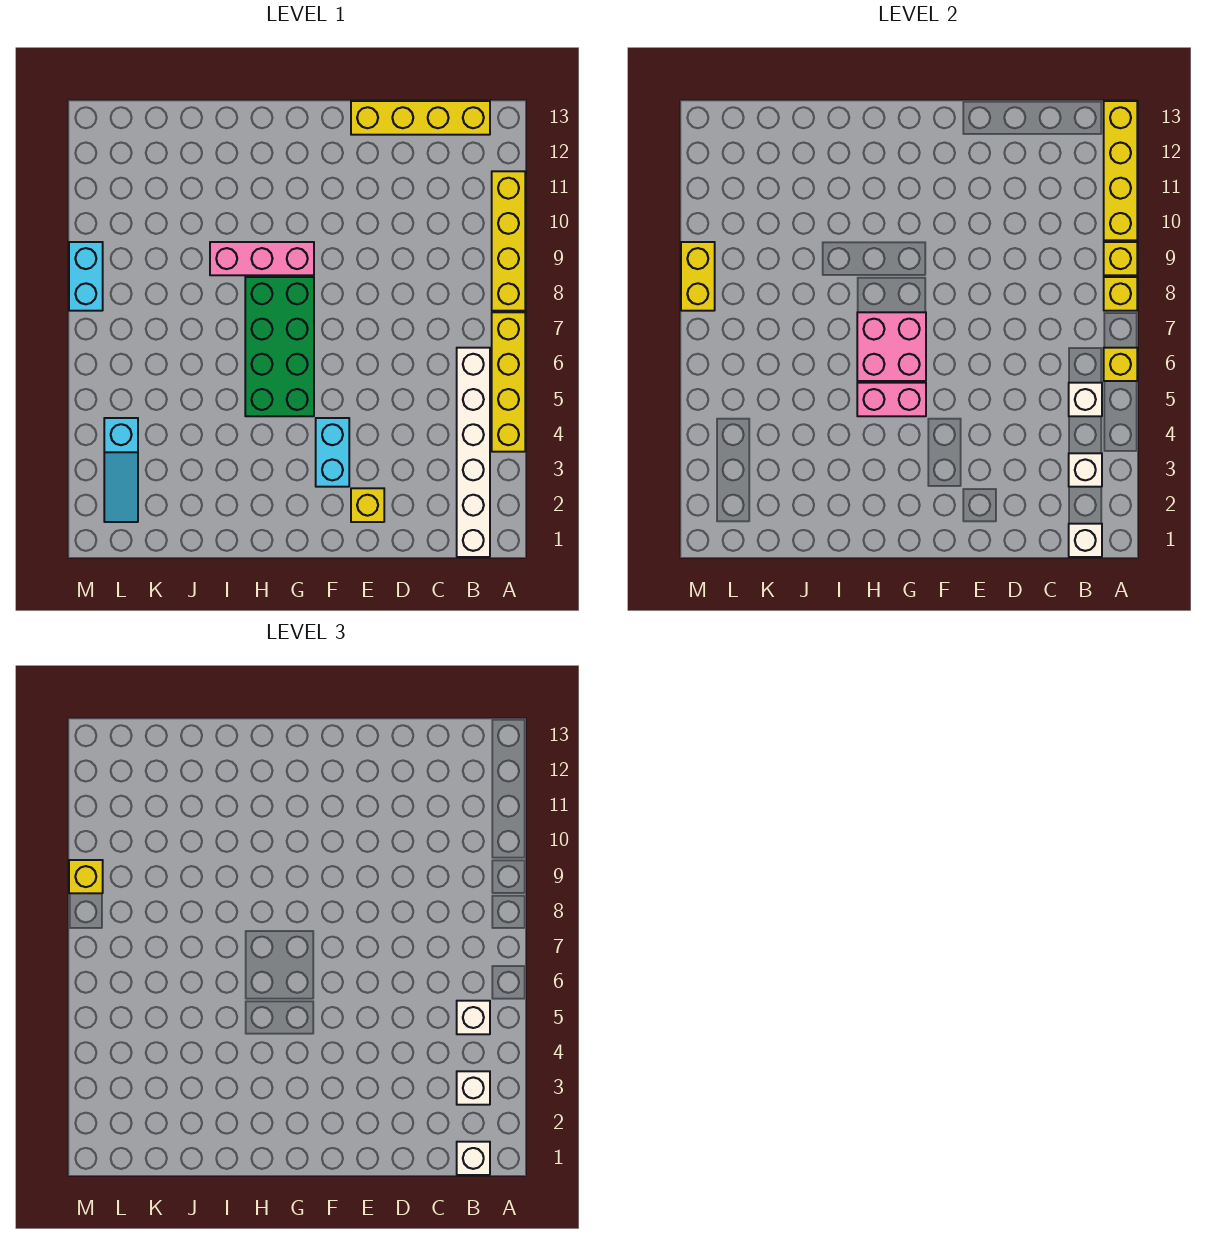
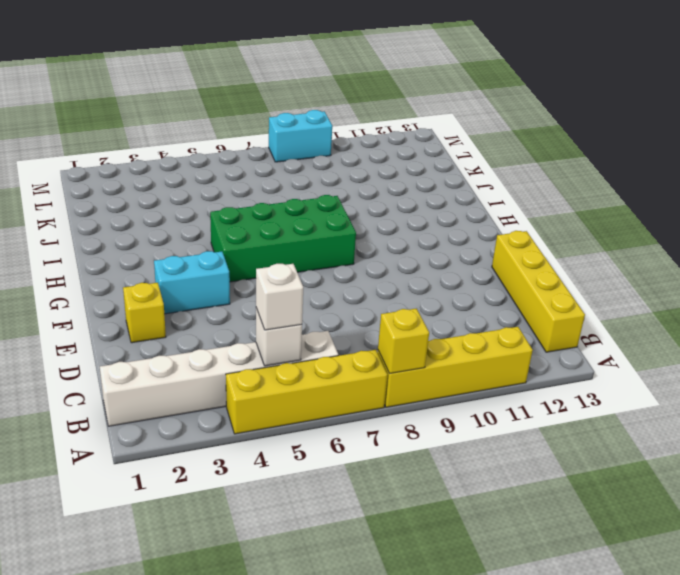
none -> pink 1x3 brick [210,242,314,275]
none -> cyan 1x3 slope [104,418,138,522]
none -> yellow 1x1 brick [1104,348,1137,381]

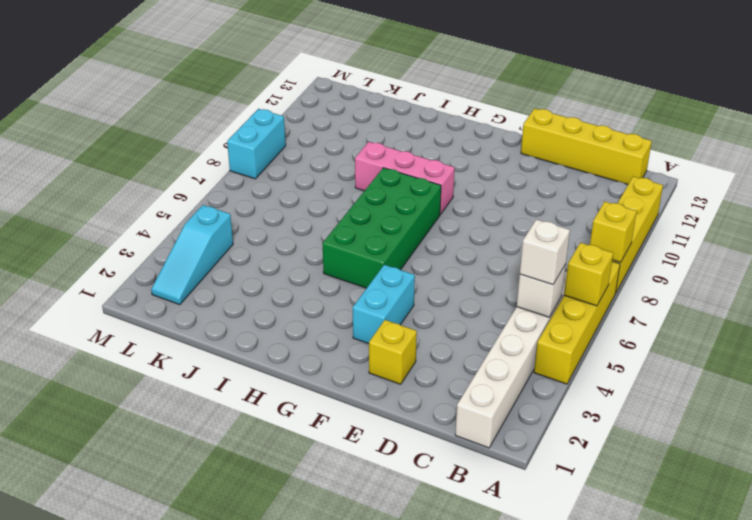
none -> yellow 1x1 brick [1104,242,1137,275]
none -> yellow 1x4 brick [1104,101,1137,240]
none -> white 1x1 brick [1069,524,1102,557]

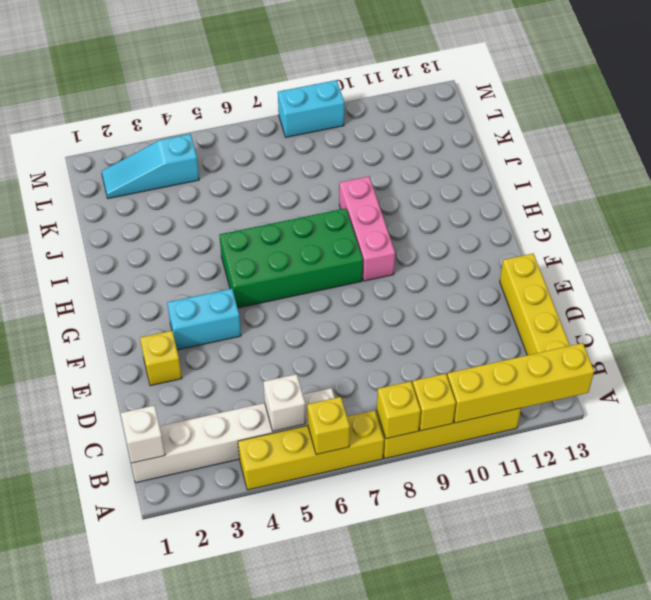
none -> white 1x1 brick [1069,453,1102,487]
none -> pink 1x2 brick [857,383,926,416]
none -> pink 2x2 brick [857,312,926,381]

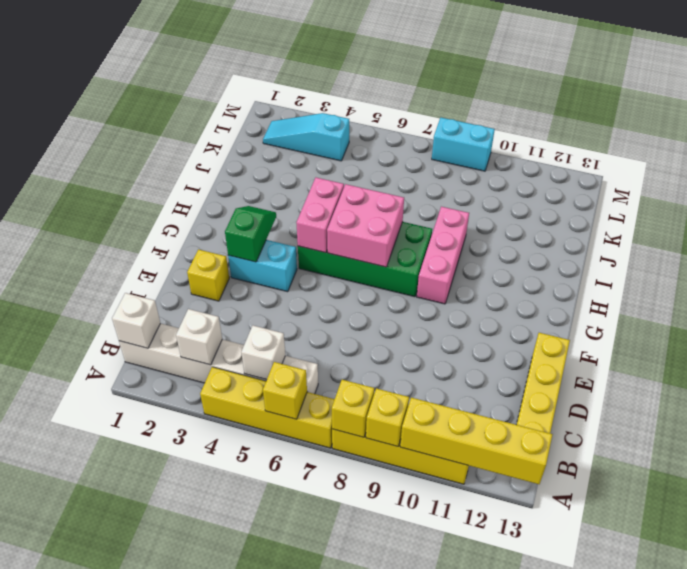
green 1x2 slope [225,206,276,262] -> none
none -> yellow 1x2 brick [681,242,715,311]
none -> white 1x1 brick [457,1142,490,1175]
none -> white 1x1 brick [457,1071,490,1105]

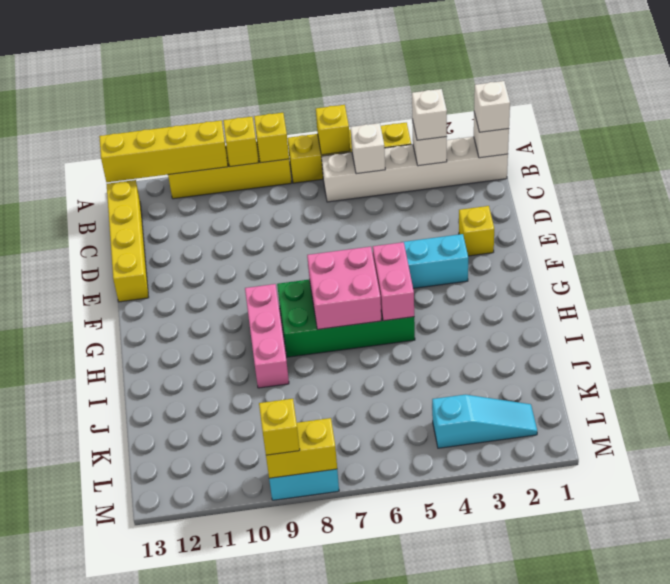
none -> white 1x1 brick [457,1001,490,1034]

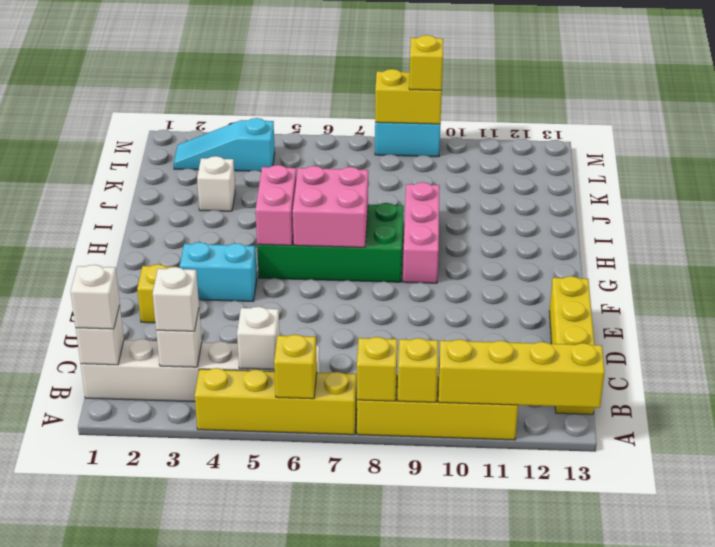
white 1x1 brick [197,156,235,211] -> white 1x1 brick moved to [457,1001,490,1034]

